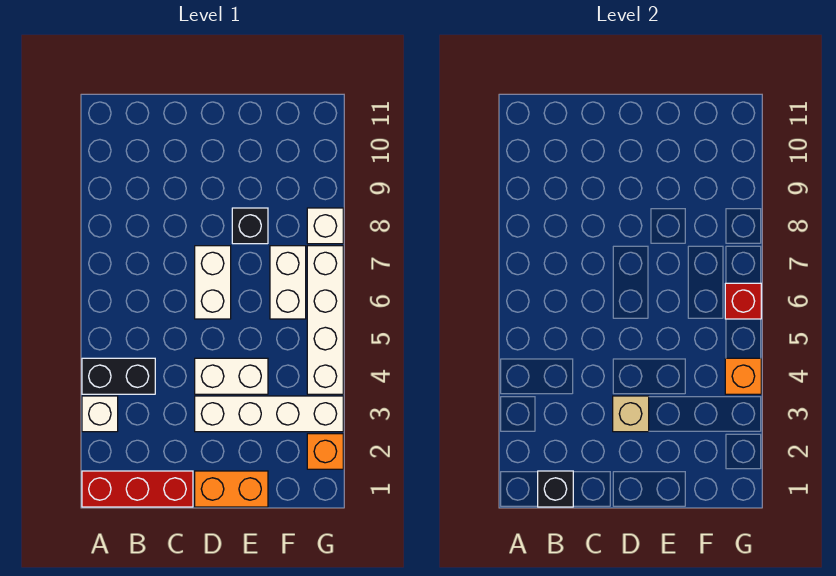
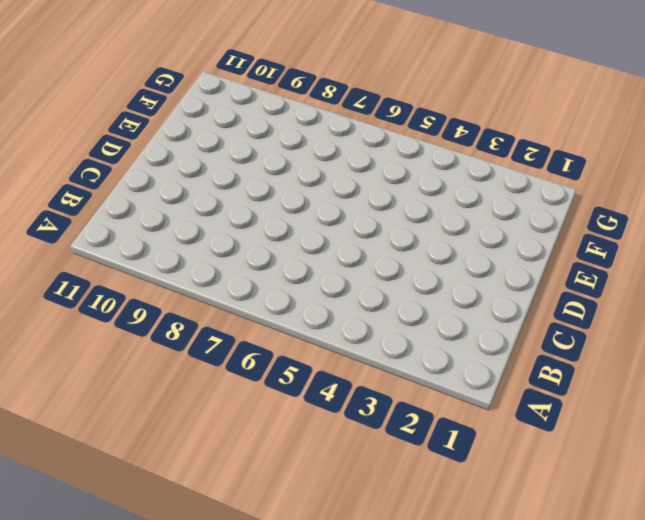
none -> red 1x3 brick [82,471,193,507]
none -> white 1x1 brick [82,396,118,432]
none -> black 1x2 brick [82,358,155,394]

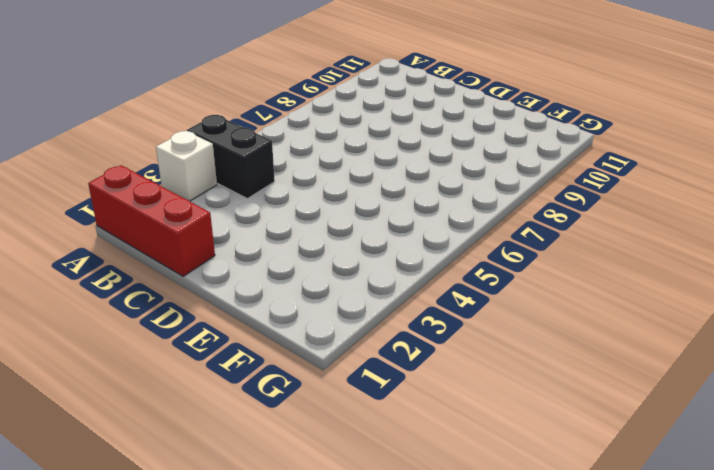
none -> orange 1x2 brick [195,471,268,507]
none -> white 1x4 brick [195,396,343,432]
none -> white 1x2 brick [195,358,268,394]

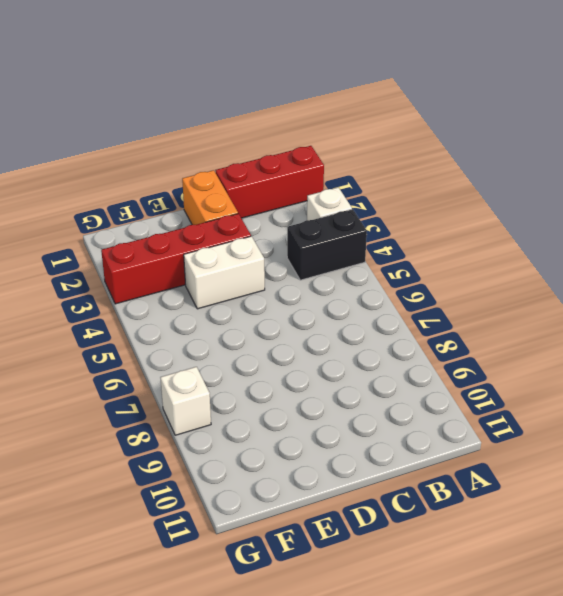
orange 1x2 brick [182,170,238,225] -> orange 1x2 brick turned to [195,471,268,507]
red 1x4 brick [101,214,251,304] -> white 1x4 brick [195,396,343,432]
none -> white 1x2 brick [195,246,231,319]
none -> black 1x1 brick [232,208,268,244]
none -> white 1x2 brick [270,246,306,319]

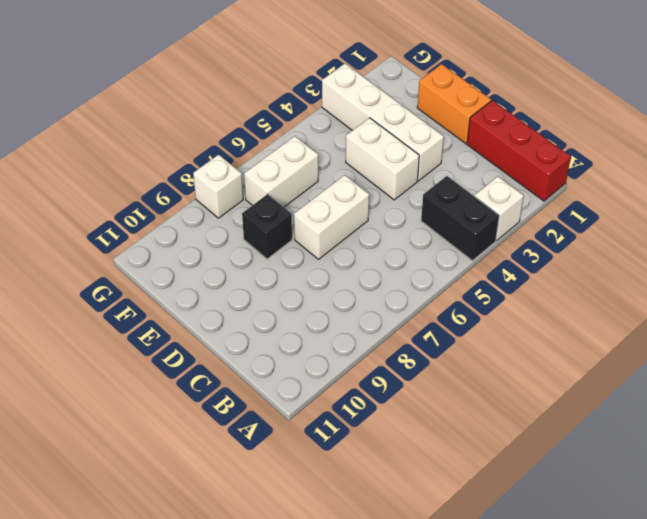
none -> orange 1x1 brick [307,434,343,469]
none -> white 1x4 brick [307,246,343,394]
none -> black 1x1 brick [538,471,573,507]

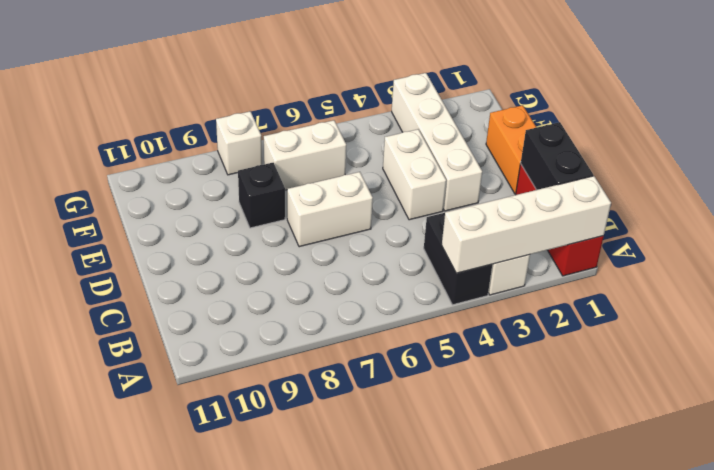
white 1x4 brick [442,176,611,273] -> white 1x4 brick moved to [307,246,343,394]
black 1x2 brick [521,122,593,190] -> black 1x1 brick [538,471,573,507]
none -> orange 1x1 brick [307,434,343,469]
none -> tan 1x1 brick [613,396,649,432]
none -> orange 1x1 brick [725,358,761,394]

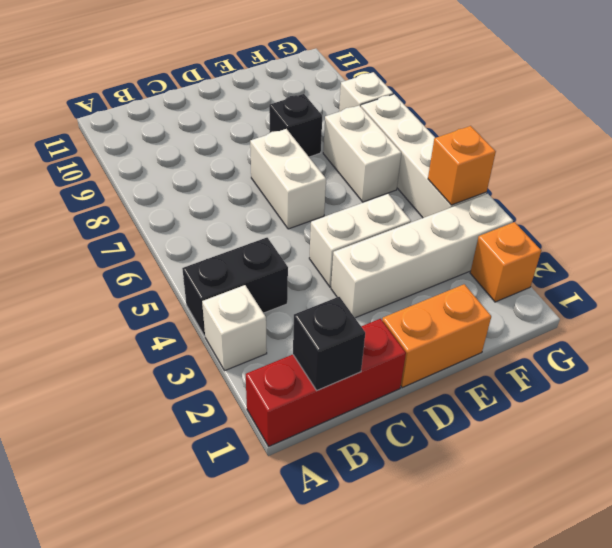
none -> tan 1x1 brick [613,396,649,432]
none -> red 1x1 brick [725,283,761,319]

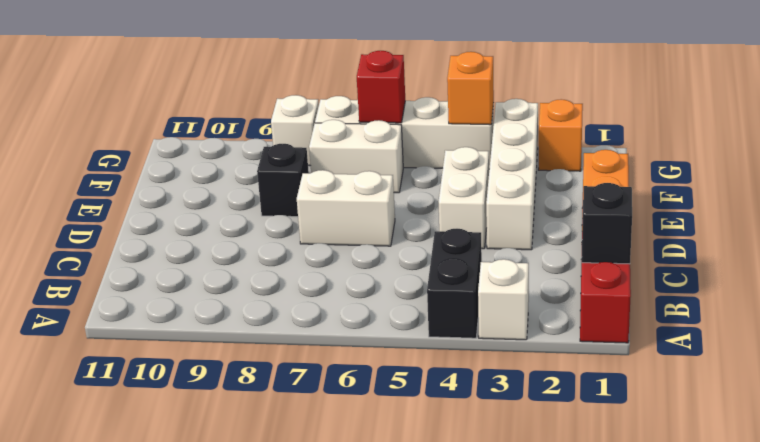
none -> tan 1x1 brick [613,396,649,432]

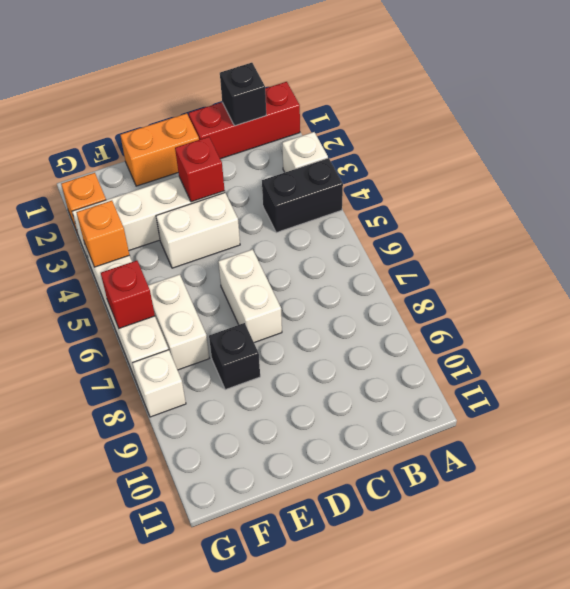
red 1x1 brick [175,137,225,202] -> tan 1x1 brick [613,396,649,432]

